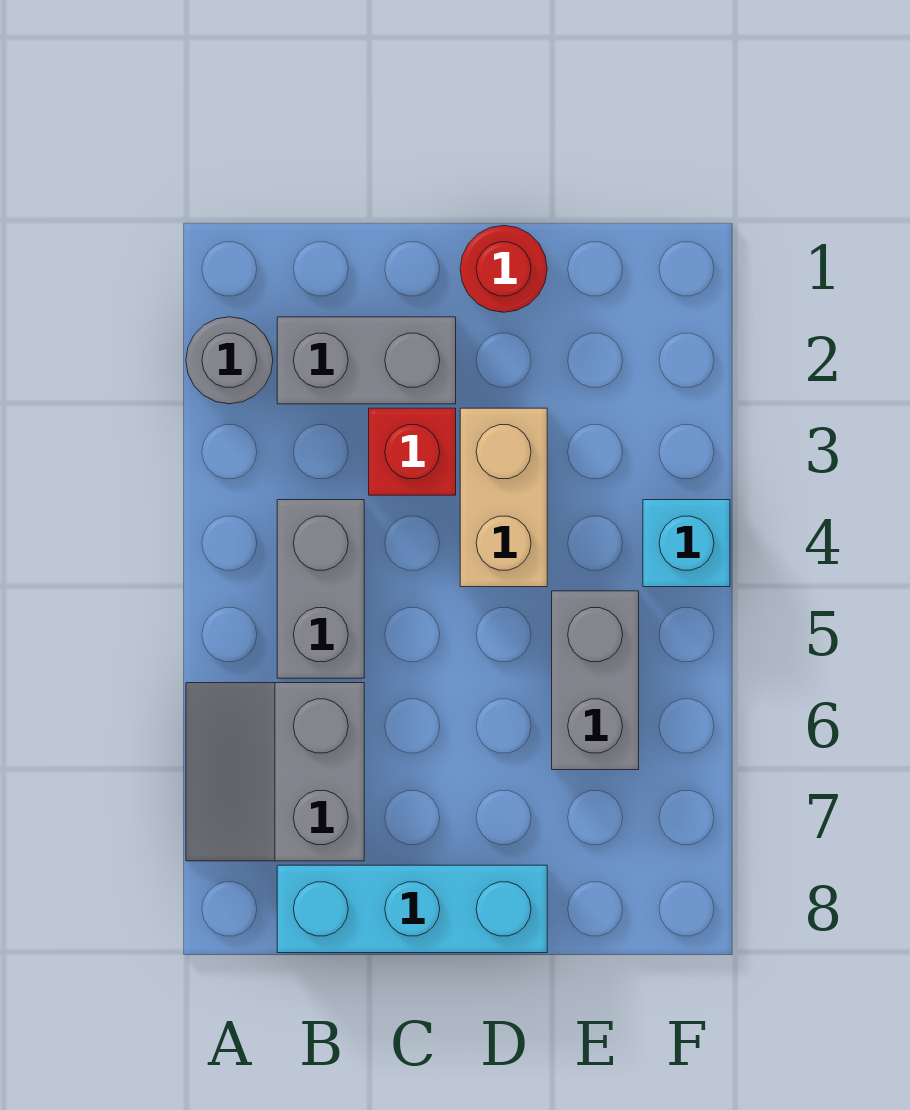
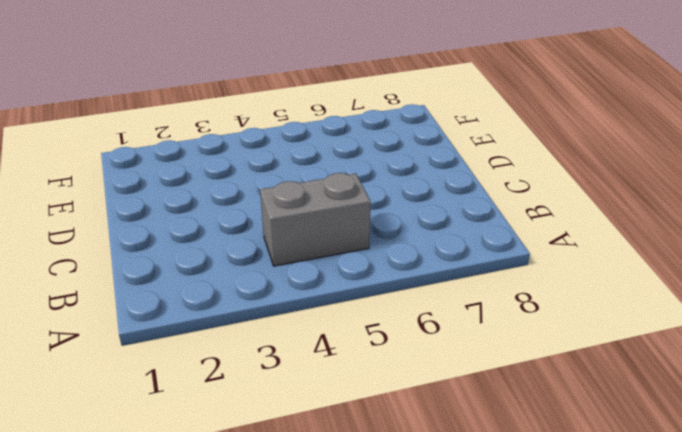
none -> grey 1x1 round brick [186,317,273,404]
none -> grey 2x2 slope [186,683,364,861]

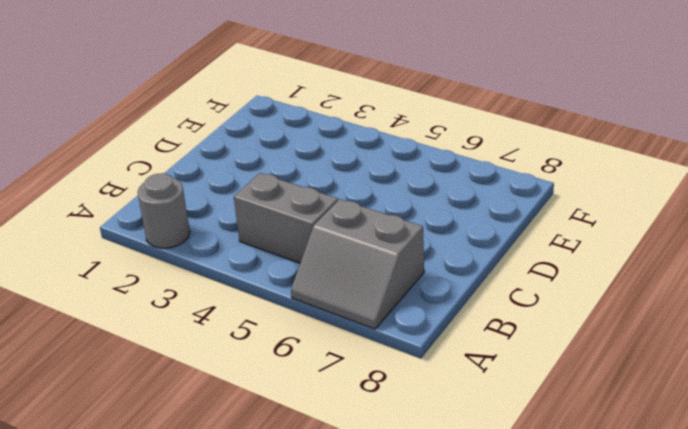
none -> grey 1x2 brick [277,317,456,404]
none -> cyan 1x3 brick [277,865,547,953]

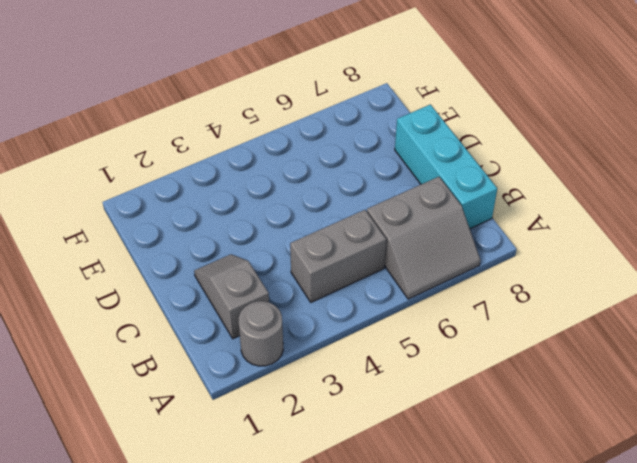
grey 1x2 slope [194,254,269,339] -> grey 1x2 brick [277,317,456,404]
none -> red 1x1 brick [369,408,456,495]
none -> red 1x1 round brick [460,225,547,312]

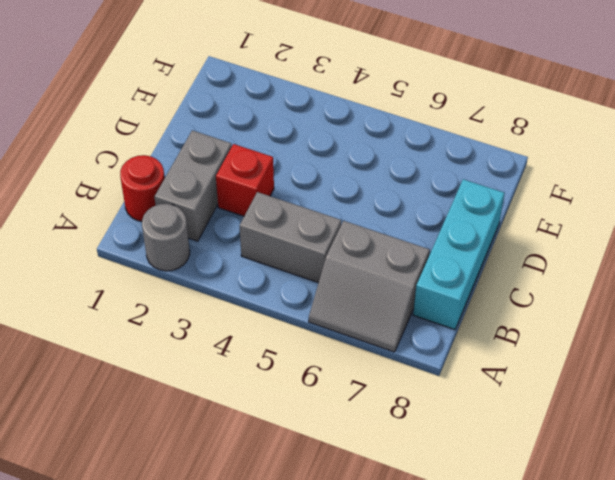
red 1x1 round brick [120,155,165,221] -> red 1x1 round brick moved to [460,225,547,312]
none -> tan 1x2 brick [460,408,547,587]
none -> grey 1x2 brick [552,591,639,770]

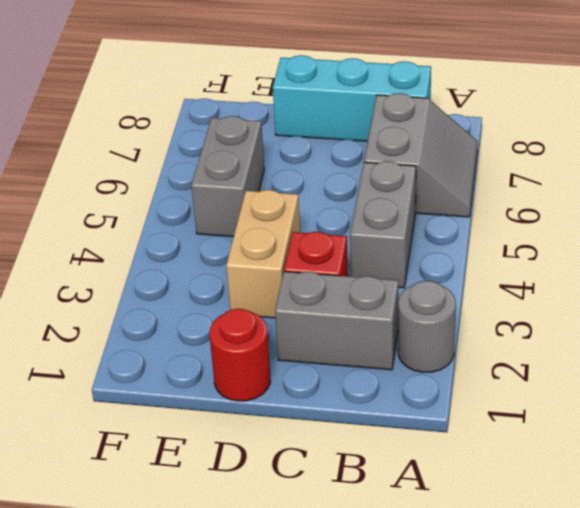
none -> cyan 1x1 brick [643,500,730,587]

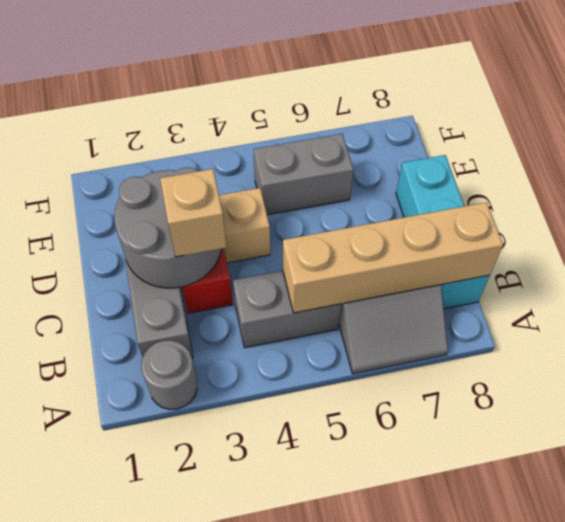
tan 1x4 brick [283,202,503,313] -> none
grey 2x2 round brick [114,168,221,288] -> none
tan 1x1 brick [160,169,227,257] -> none
none -> red 1x1 round brick [460,225,547,312]
none -> cyan 1x1 brick [643,500,730,587]

